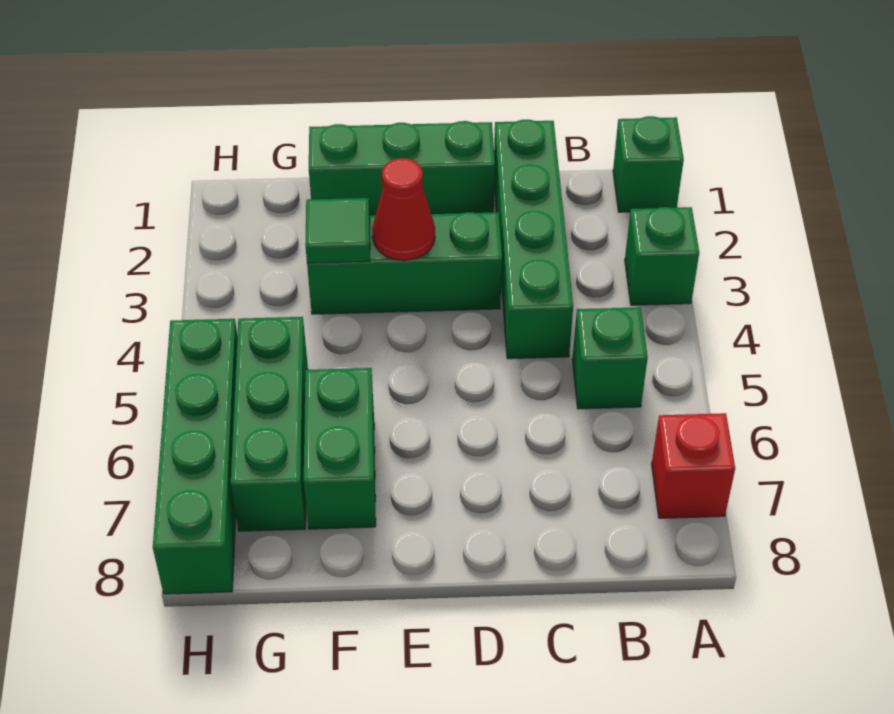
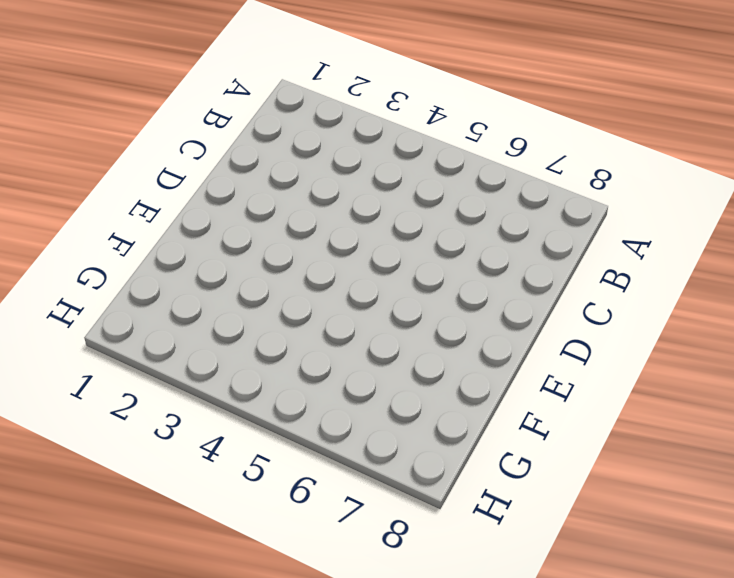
none -> green 1x1 brick [613,116,684,212]
none -> green 1x1 brick [625,207,699,305]
none -> red 1x1 brick [652,413,735,518]

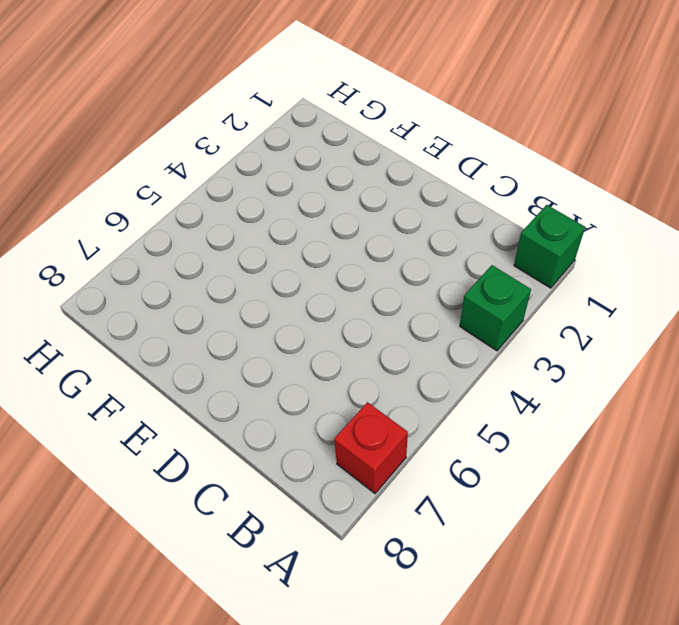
none -> green 1x1 brick [572,307,648,409]
none -> green 1x4 brick [494,120,573,359]
none -> green 1x3 brick [309,121,495,216]

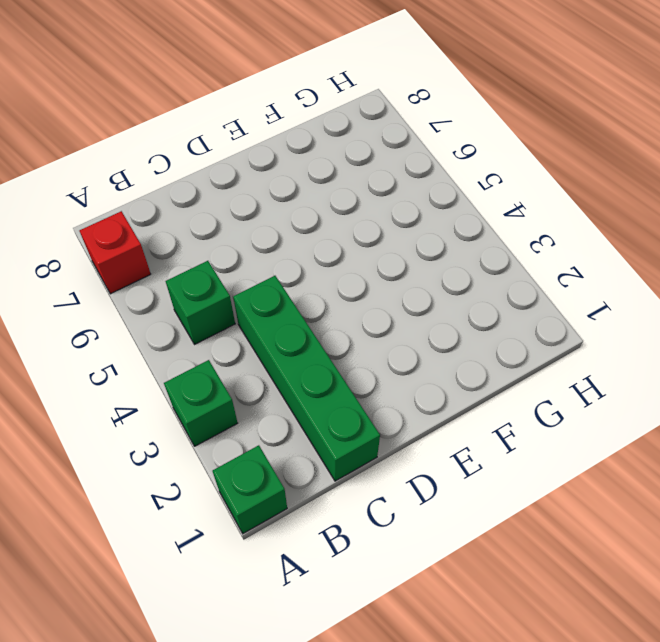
none -> green 1x3 brick [309,121,495,216]
none -> green 1x3 brick [307,212,502,314]
none -> green 1x2 brick [304,368,376,529]

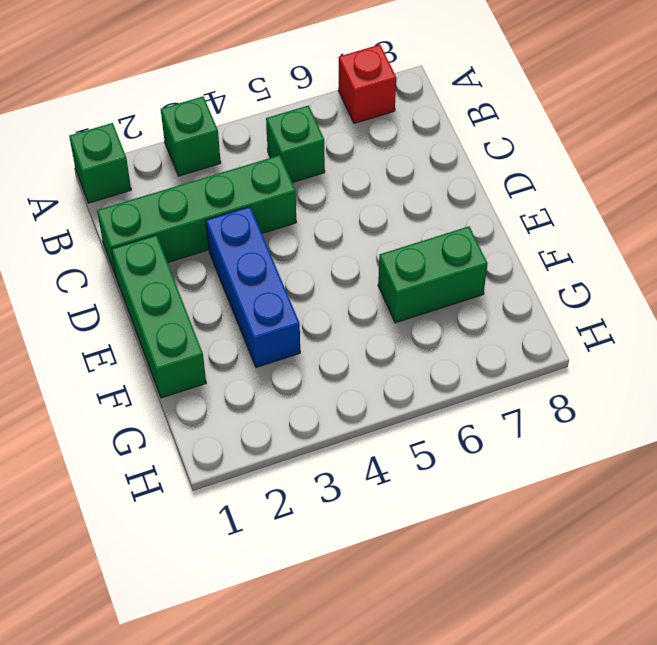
blue 1x3 brick [206,207,300,367] -> green 1x3 brick [307,212,502,314]
none -> green 1x3 brick [231,317,308,531]
none -> green 1x4 brick [153,319,237,594]
none -> red 1x1 cone [373,158,435,260]

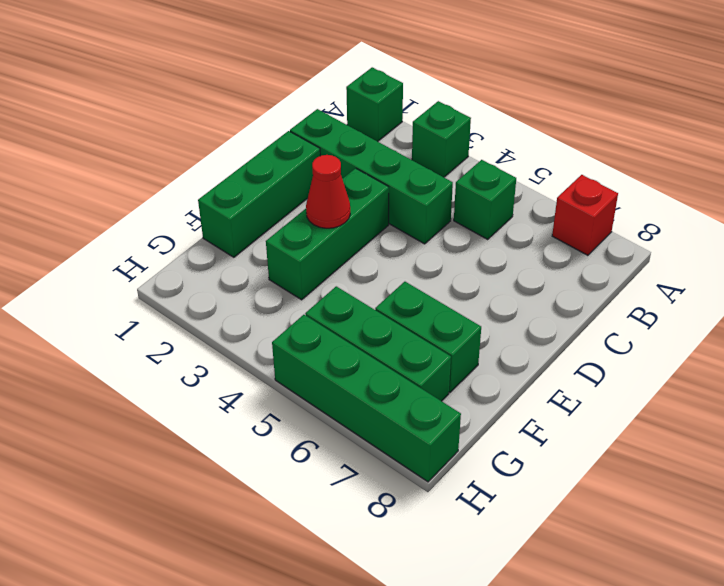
none -> green 1x1 tile [305,198,370,263]

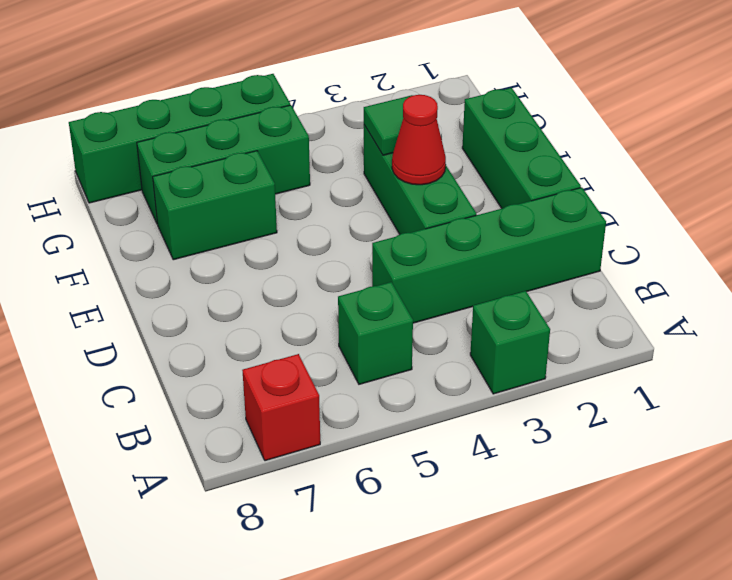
none -> green 1x1 brick [613,116,684,212]

